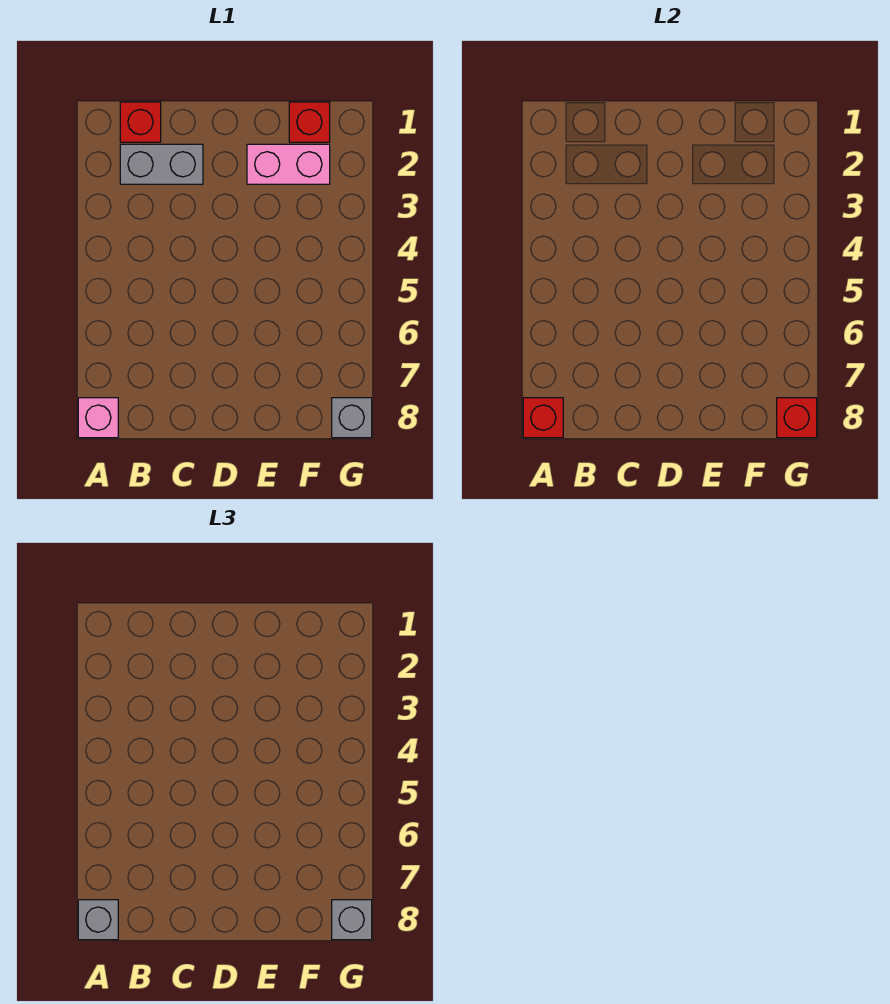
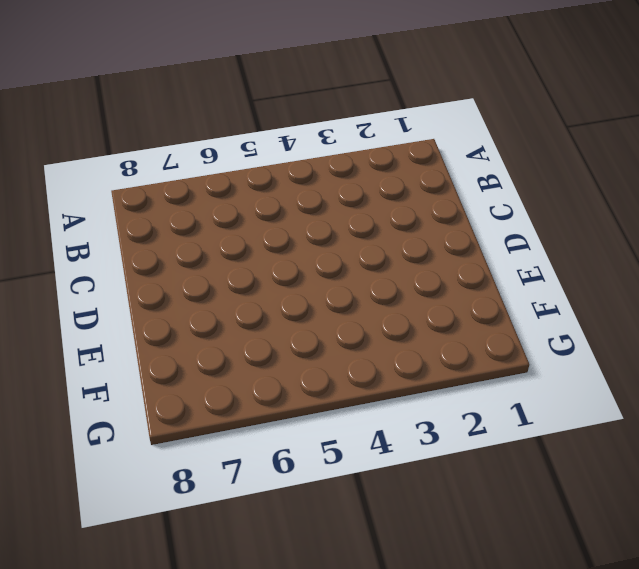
none -> pink 1x1 brick [78,398,118,438]
none -> red 1x1 brick [120,102,161,142]

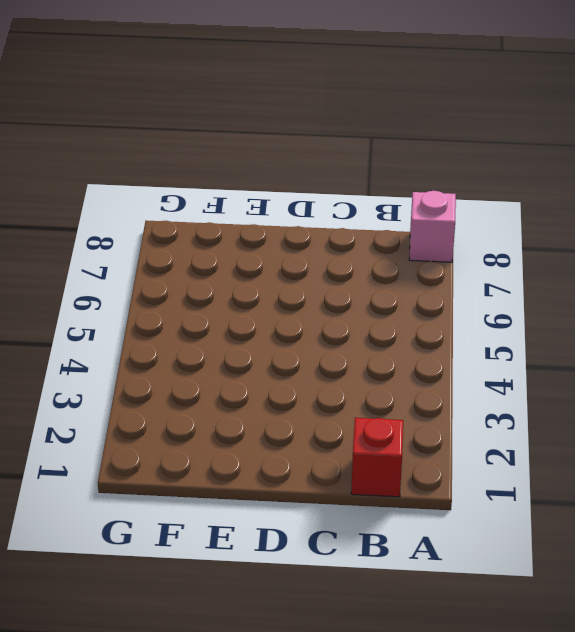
none -> grey 1x2 brick [120,144,203,184]
none -> pink 1x2 brick [247,144,330,184]

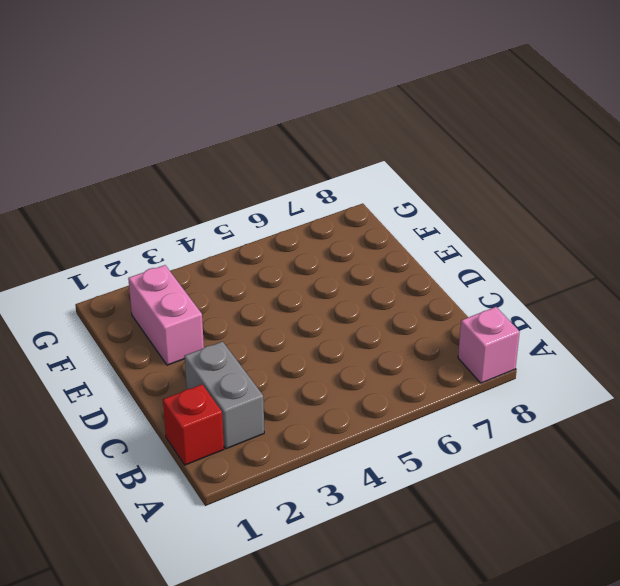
none -> red 1x1 brick [289,102,330,142]
none -> grey 1x1 brick [332,398,372,438]

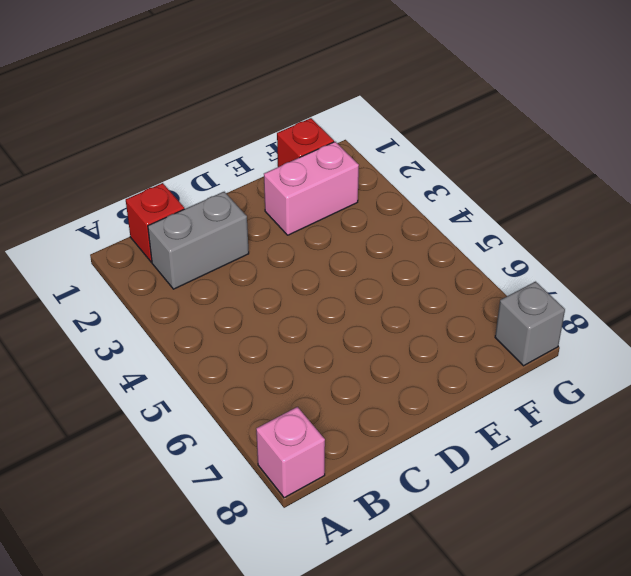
none -> red 1x1 brick [523,398,563,438]
none -> red 1x1 brick [777,398,817,438]

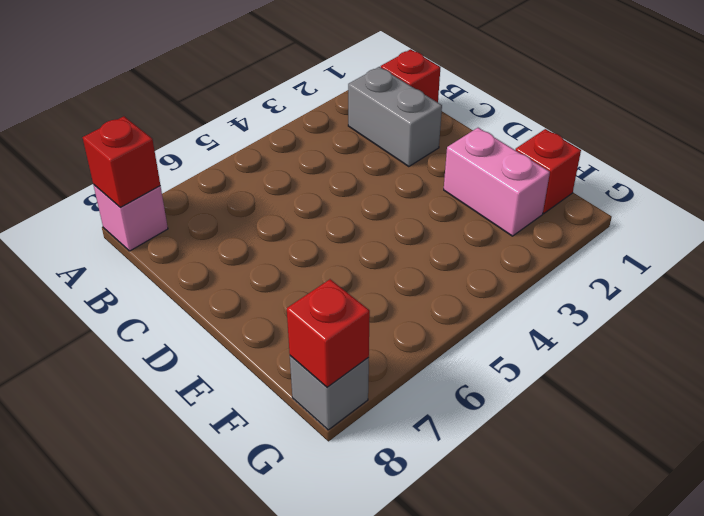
none -> grey 1x1 brick [78,900,118,940]
none -> grey 1x1 brick [332,900,372,940]

